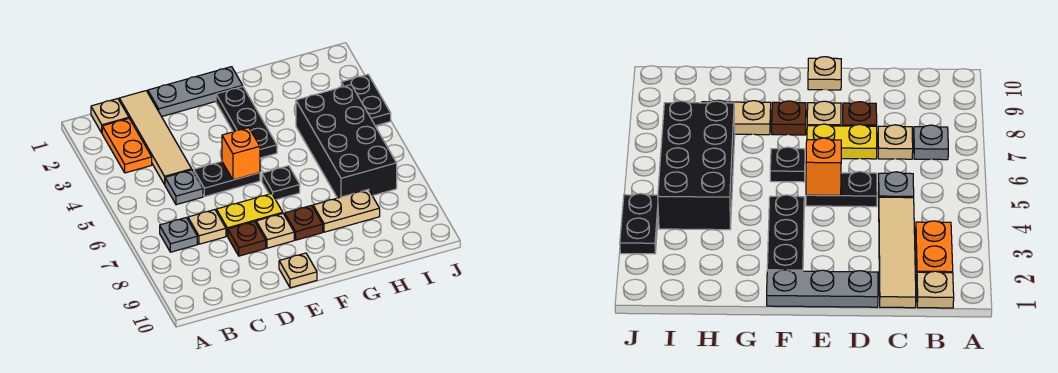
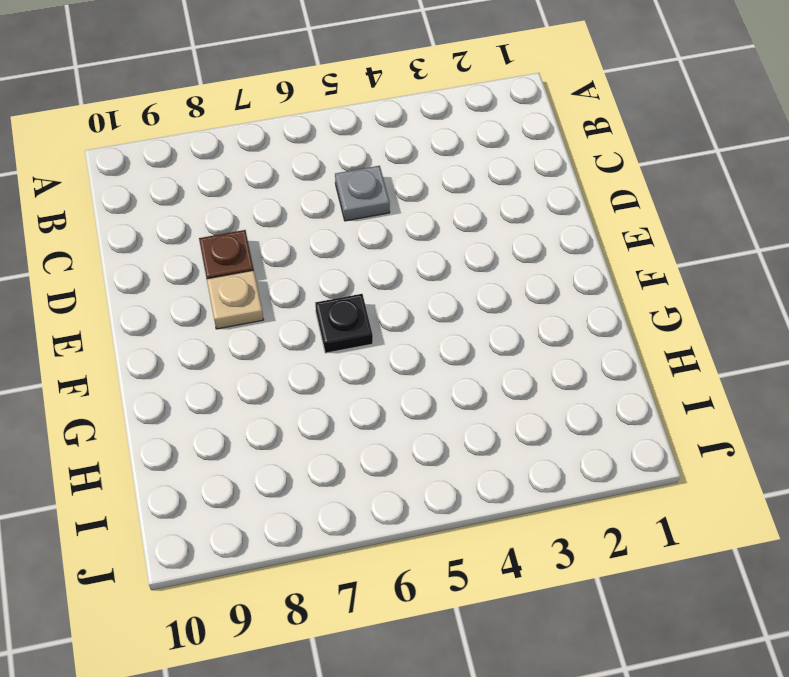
none -> tan 1x1 plate [91,99,129,133]
none -> orange 1x2 plate [102,119,152,173]
none -> grey 1x1 plate [160,218,197,252]

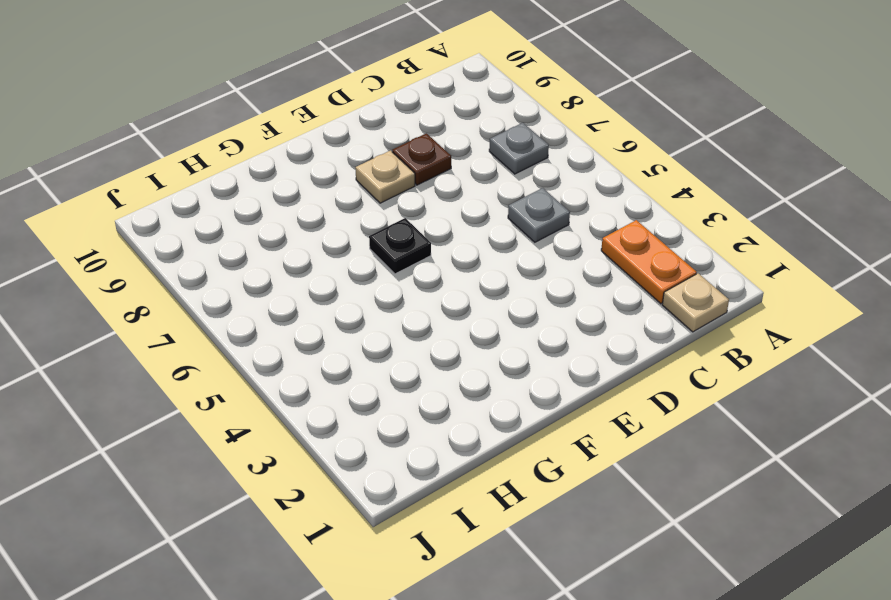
none -> tan 1x4 tile [119,91,192,185]
none -> tan 1x1 plate [188,210,226,244]
none -> grey 1x3 plate [148,67,243,117]

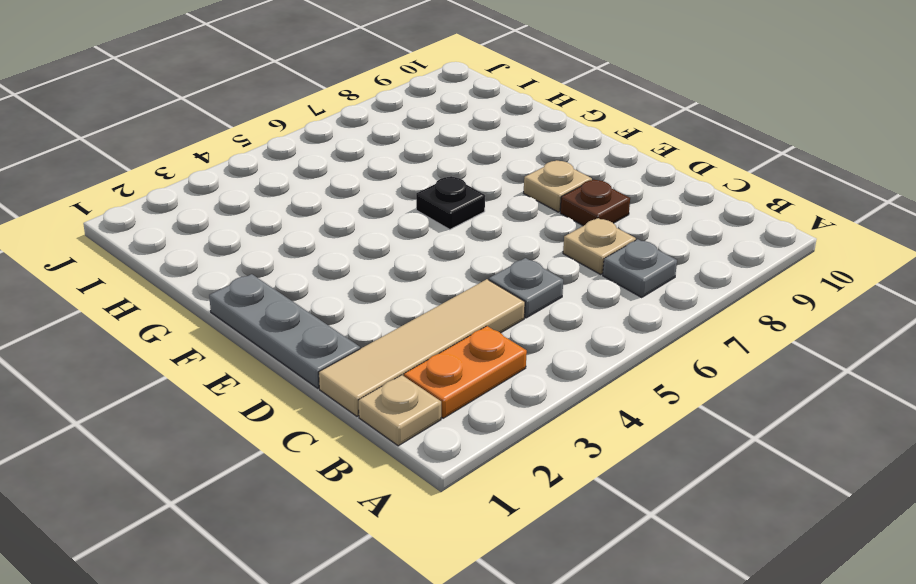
none -> black 1x2 plate [194,162,260,197]
none -> yellow 1x2 plate [216,194,283,236]
none -> tan 1x1 plate [279,253,317,288]

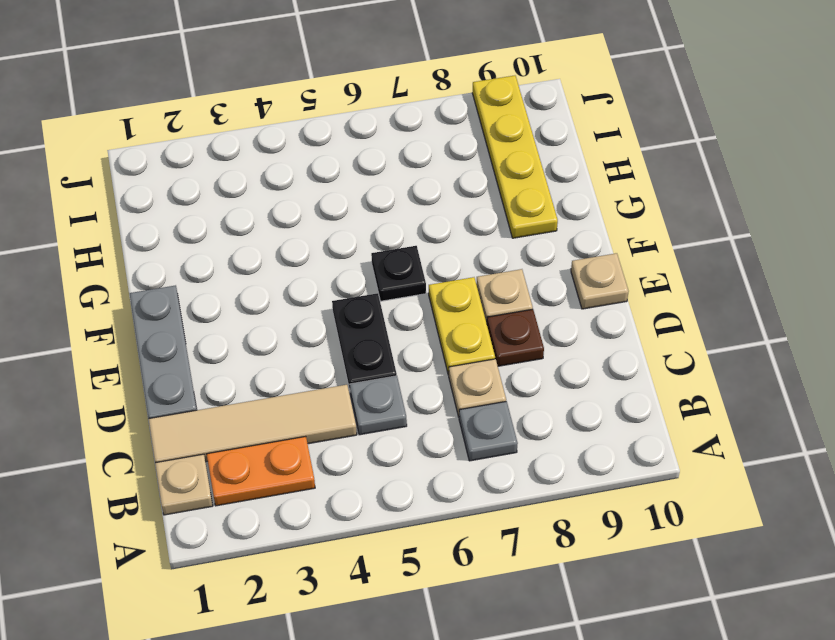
yellow 1x4 plate [472,76,558,238] -> none
none -> black 1x3 plate [216,87,277,158]
none -> brown 1x1 plate [285,205,323,240]
none -> tan 1x2 plate [313,190,380,232]

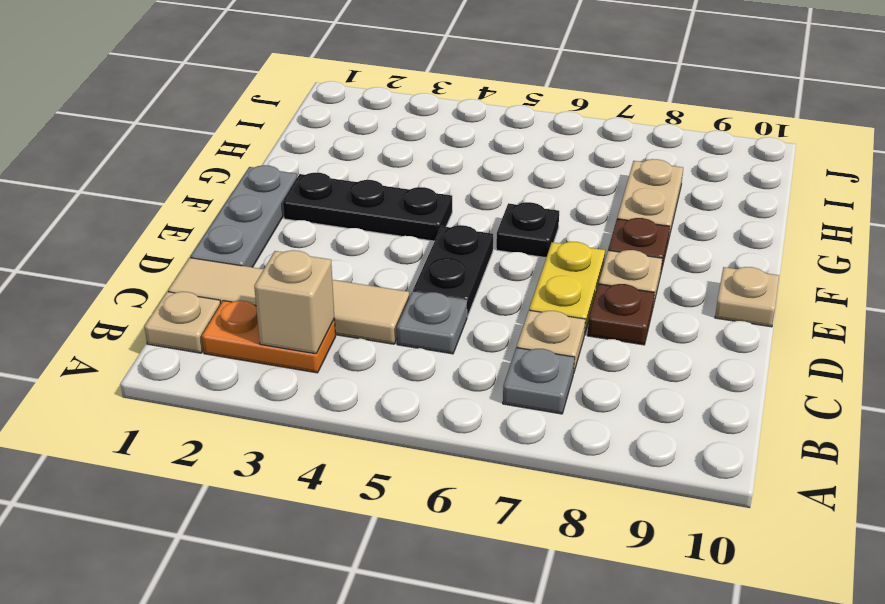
tan 1x1 brick [254,250,334,354] -> none
none -> black 2x4 brick [296,85,397,198]
none -> black 1x2 plate [341,75,391,126]
none -> orange 1x1 brick [222,128,260,180]

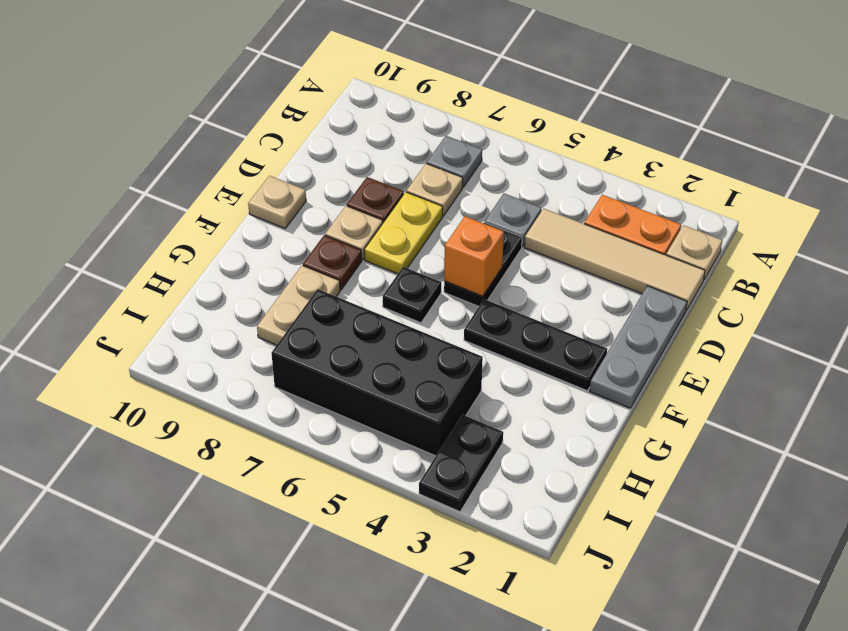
black 1x2 plate [419,415,503,512] -> black 1x2 plate turned to [341,75,391,126]

